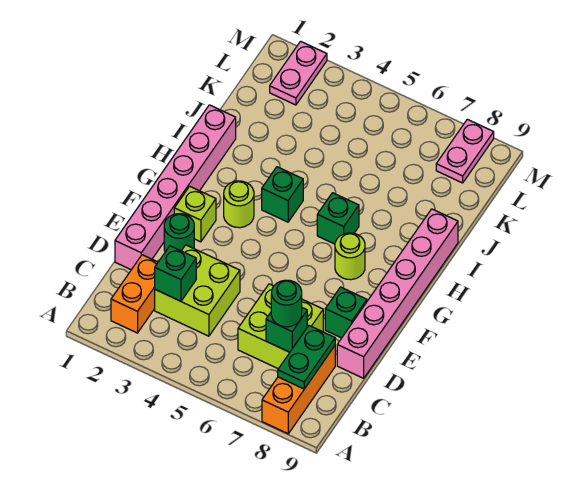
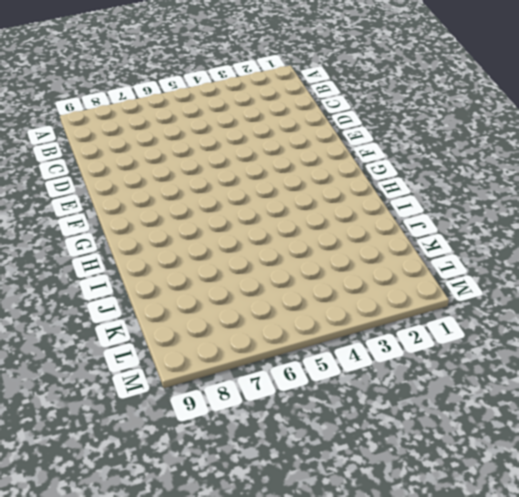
none -> orange 1x3 brick [262,346,335,434]
none -> orange 1x2 brick [111,255,158,333]
none -> lime 2x2 brick [155,245,240,336]

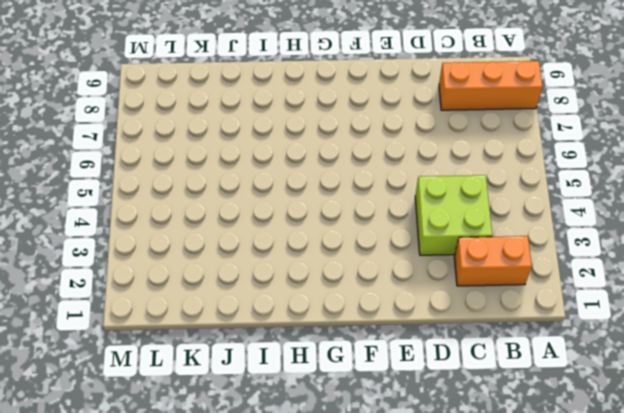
none -> lime 2x2 brick [238,284,323,369]
none -> pink 1x6 brick [115,105,236,270]
none -> pink 1x6 brick [337,209,458,378]

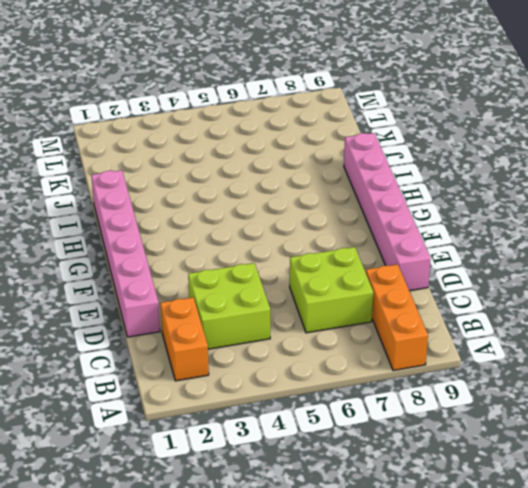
none -> green 1x1 round brick [164,214,194,252]
none -> green 1x1 brick [325,287,367,338]
none -> lime 1x1 brick [174,186,216,242]

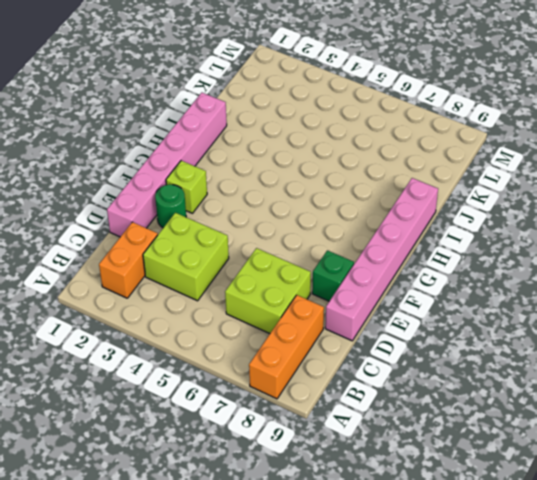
none -> lime 1x1 round brick [224,181,254,228]
none -> lime 1x1 round brick [335,233,365,280]
none -> green 1x1 brick [262,167,303,222]

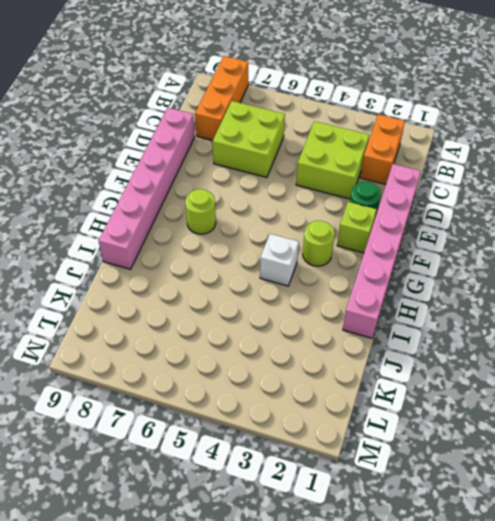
white 1x1 brick [260,234,299,286] -> green 1x1 brick [262,167,303,222]
none -> green 1x1 brick [325,287,367,338]
none -> green 1x1 brick [317,193,359,244]
none -> pink 1x2 plate [270,41,327,105]

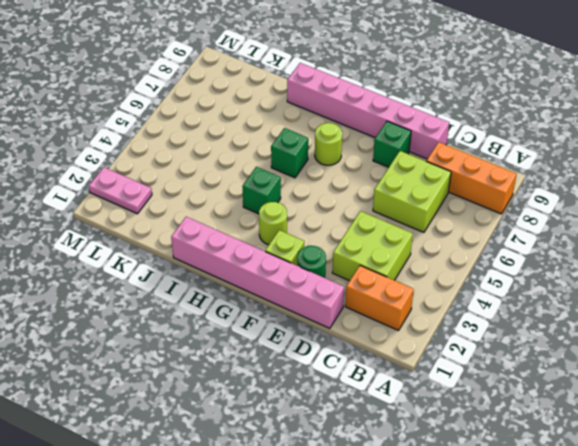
none -> pink 1x2 plate [436,119,494,183]
none -> green 1x2 plate [278,326,335,389]
none -> green 1x1 brick [155,246,196,301]

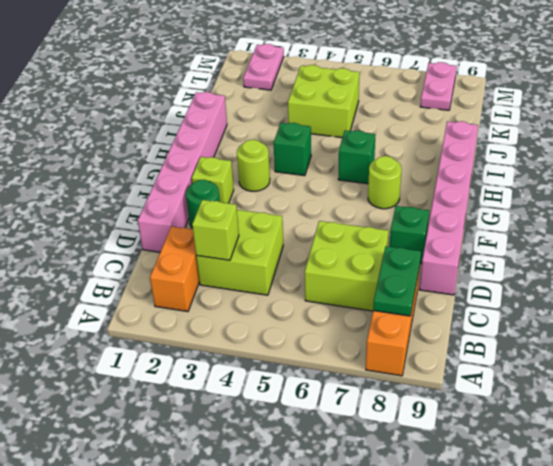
lime 1x1 brick [192,200,239,260] -> green 1x1 brick [155,246,196,301]
lime 2x2 brick [288,65,360,138] -> none
none -> green 1x1 brick [266,308,307,352]
none -> green 1x1 round brick [271,280,302,327]

